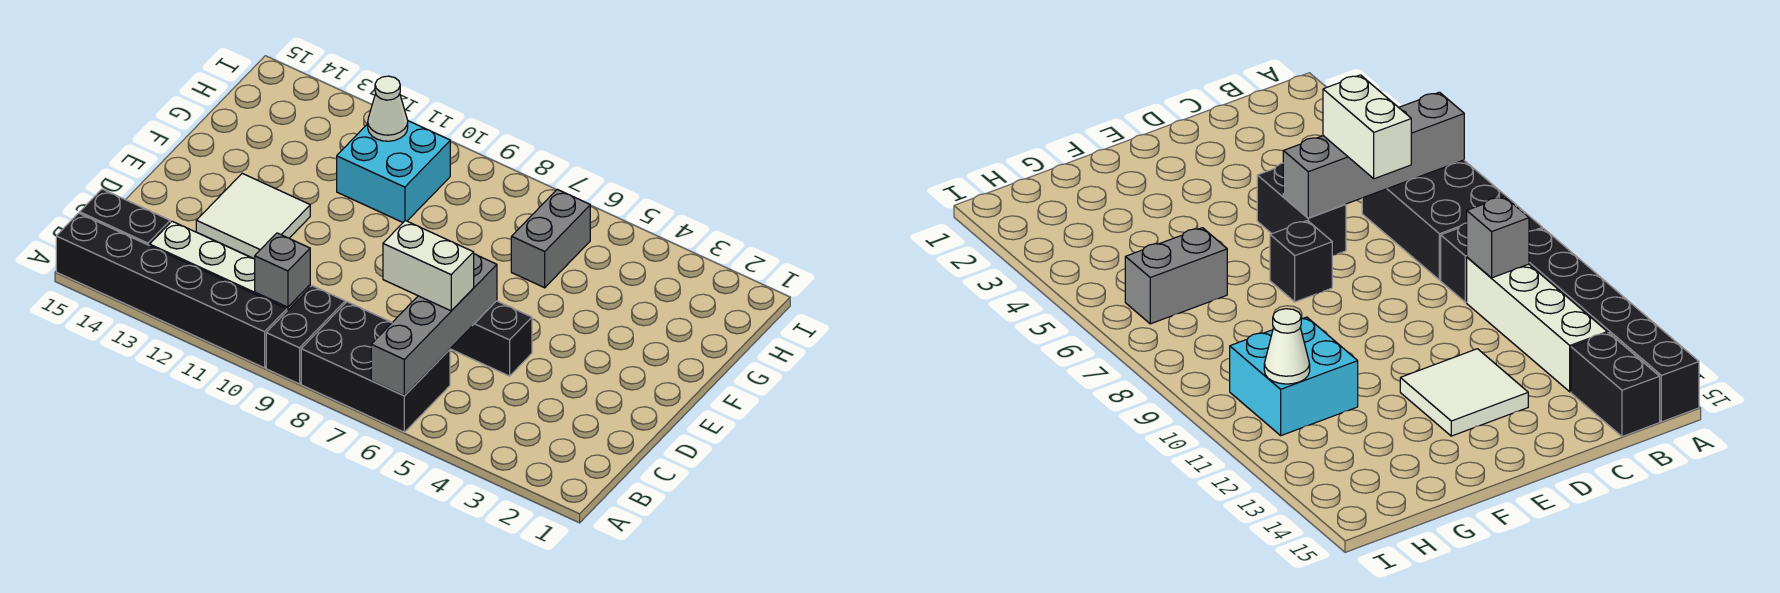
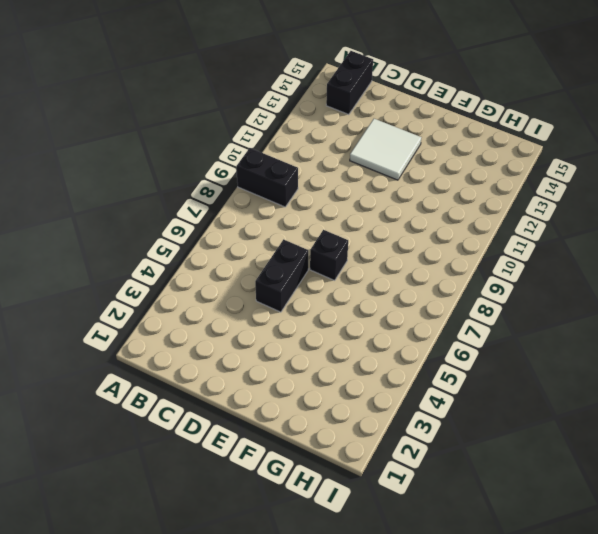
none -> black 2x3 brick [301,302,450,432]
none -> black 1x6 brick [56,213,287,368]
none -> white 1x4 brick [150,221,310,311]

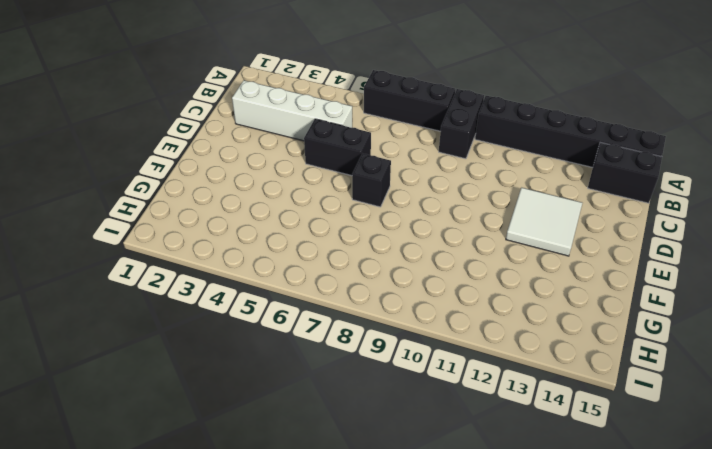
black 1x3 brick [364,70,455,131] -> black 2x3 brick [301,302,450,432]
white 1x4 brick [232,81,352,141] -> white 1x4 brick moved to [150,221,310,311]
none -> grey 1x2 brick [511,189,590,288]
none -> cyan 2x2 brick [337,121,450,222]
none -> grey 1x4 brick [371,254,497,396]

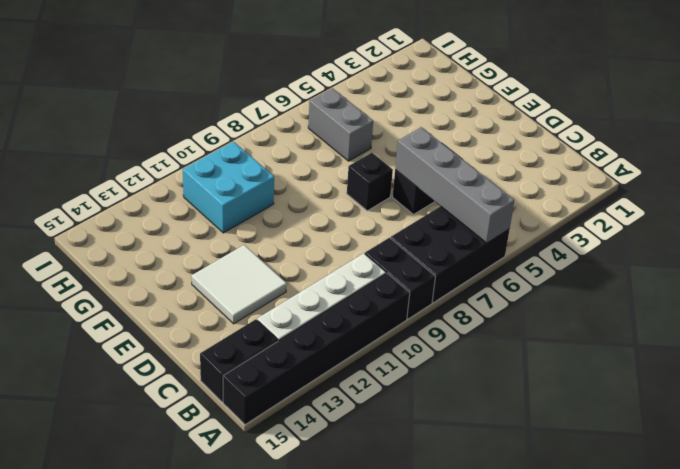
none -> grey 1x1 brick [255,233,310,307]
none -> white 1x1 cone [368,76,408,141]
none -> white 1x2 brick [383,221,474,311]

